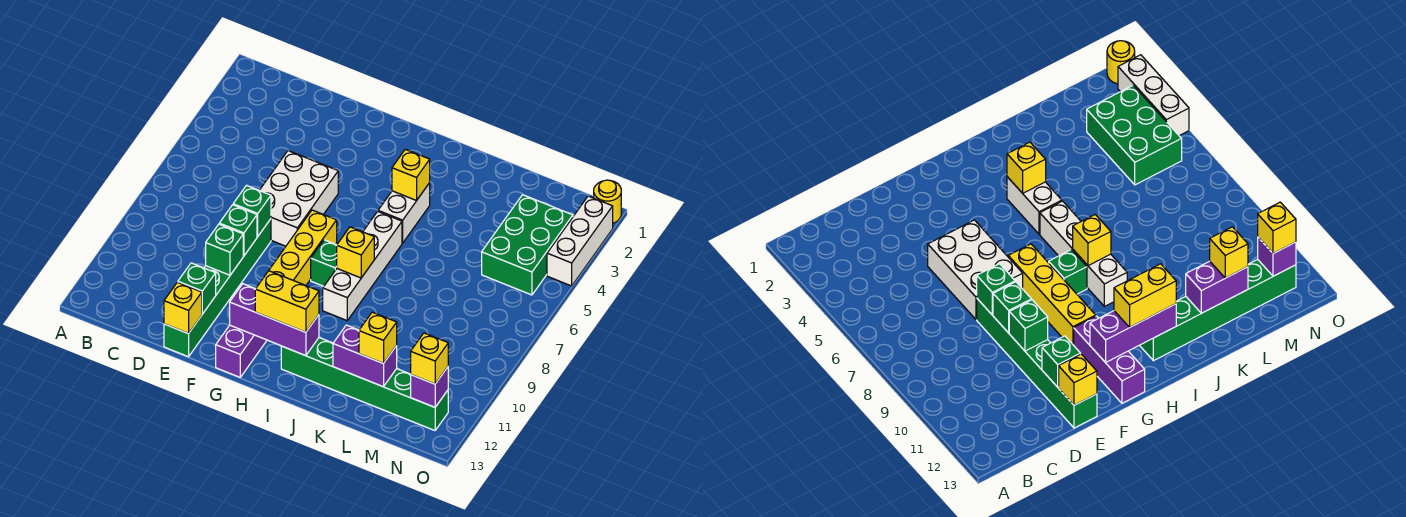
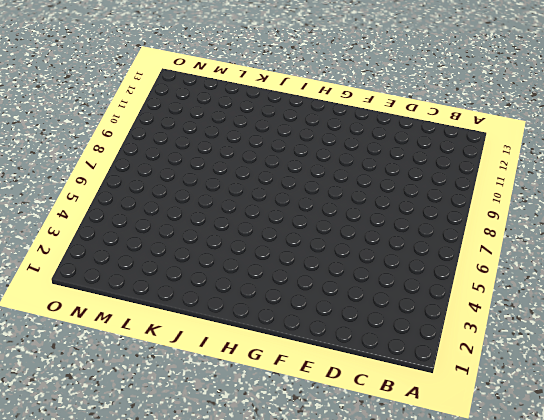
none -> white 2x3 brick [260,151,338,246]
none -> green 1x6 brick [164,219,271,357]
none -> yellow 1x4 brick [269,210,337,285]

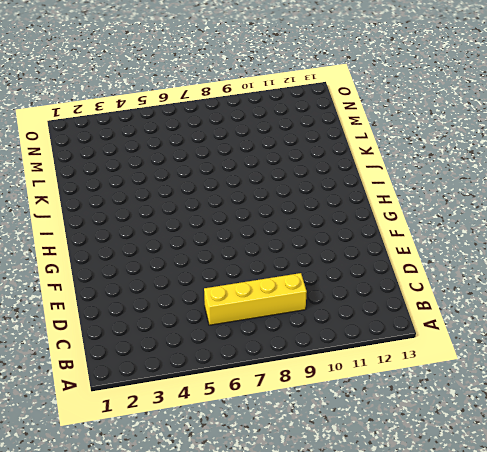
yellow 1x4 brick [204,273,307,325] -> yellow 1x4 brick moved to [269,210,337,285]
none -> white 2x3 brick [260,151,338,246]
none -> green 1x6 brick [164,219,271,357]
none -> purple 1x3 brick [216,325,267,377]

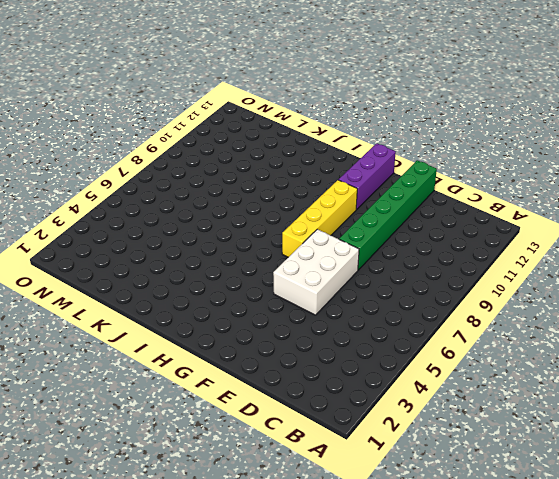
none -> green 1x1 brick [311,240,337,286]
none -> white 1x2 brick [378,183,430,243]
none -> white 1x4 brick [323,211,402,320]

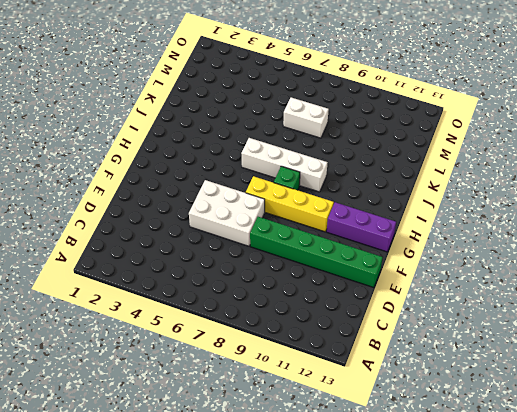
white 1x2 brick [283,97,329,138] -> white 1x2 brick moved to [378,183,430,243]
none -> green 1x6 brick [281,338,448,431]
none -> green 2x3 brick [482,195,573,295]
none -> yellow 1x1 round brick [594,180,621,223]

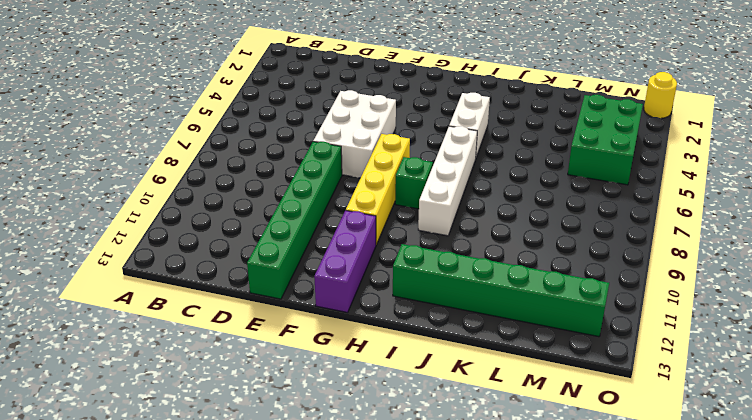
none -> white 1x3 brick [547,196,613,286]
none -> green 1x1 brick [233,185,271,236]
none -> green 1x1 brick [219,205,257,256]

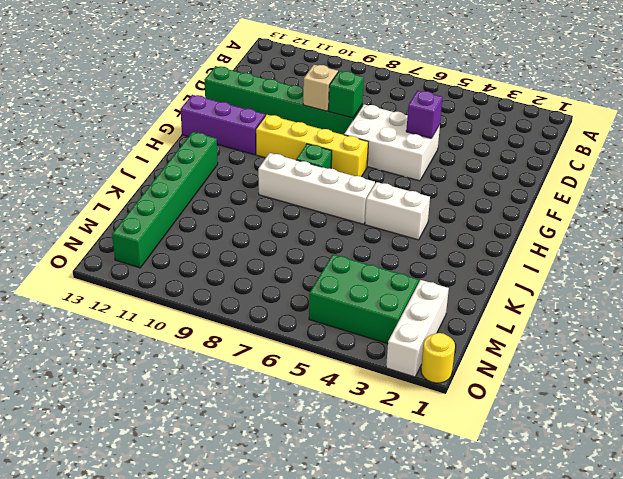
purple 1x1 brick [406,91,443,138] -> purple 1x1 brick moved to [411,367,448,407]
tan 1x1 brick [303,65,338,111] -> green 1x1 brick [219,205,257,256]
white 1x3 brick [386,280,449,377] -> white 1x3 brick turned to [547,196,613,286]
none -> green 1x1 brick [206,224,243,275]
none -> green 1x1 brick [178,263,216,314]
none -> yellow 1x1 brick [164,282,202,334]

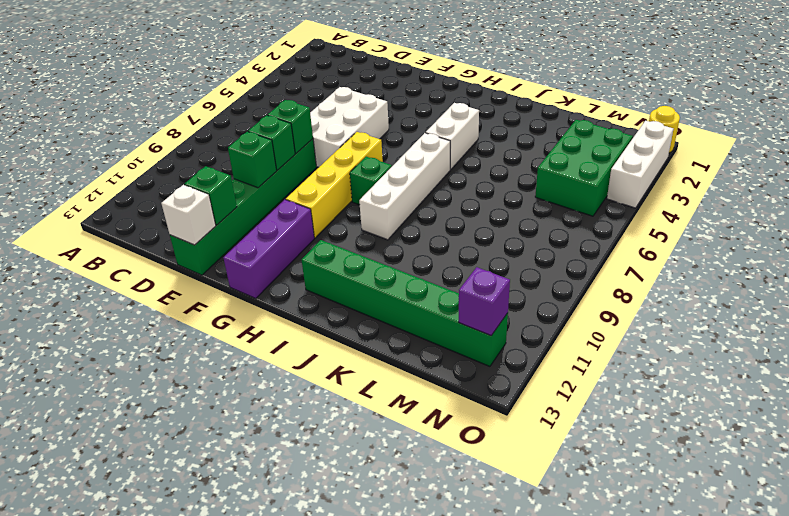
white 1x1 brick [161,185,216,245] -> yellow 1x1 brick [164,282,202,334]
none -> purple 1x3 brick [230,284,319,356]
none -> yellow 1x1 brick [392,149,430,200]
none -> yellow 1x1 brick [337,227,374,278]

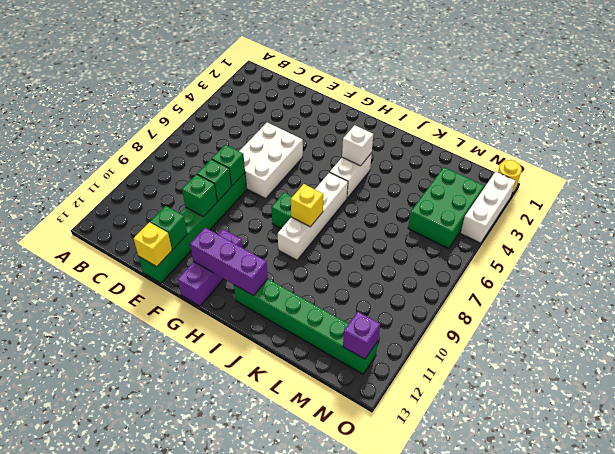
white 1x1 brick [342,125,373,166] -> yellow 1x1 brick [392,149,430,200]
none -> yellow 1x4 brick [269,210,337,285]
none -> purple 1x2 brick [333,325,397,387]
none -> yellow 1x2 brick [255,271,319,332]

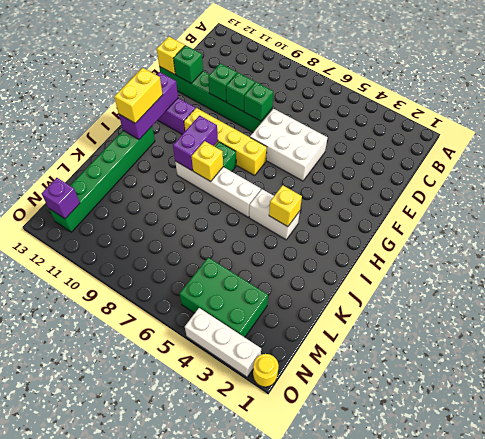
purple 1x2 brick [173,116,218,171] -> purple 1x2 brick moved to [333,325,397,387]
none -> yellow 1x1 brick [359,312,397,363]
none -> yellow 1x1 brick [411,333,448,384]

